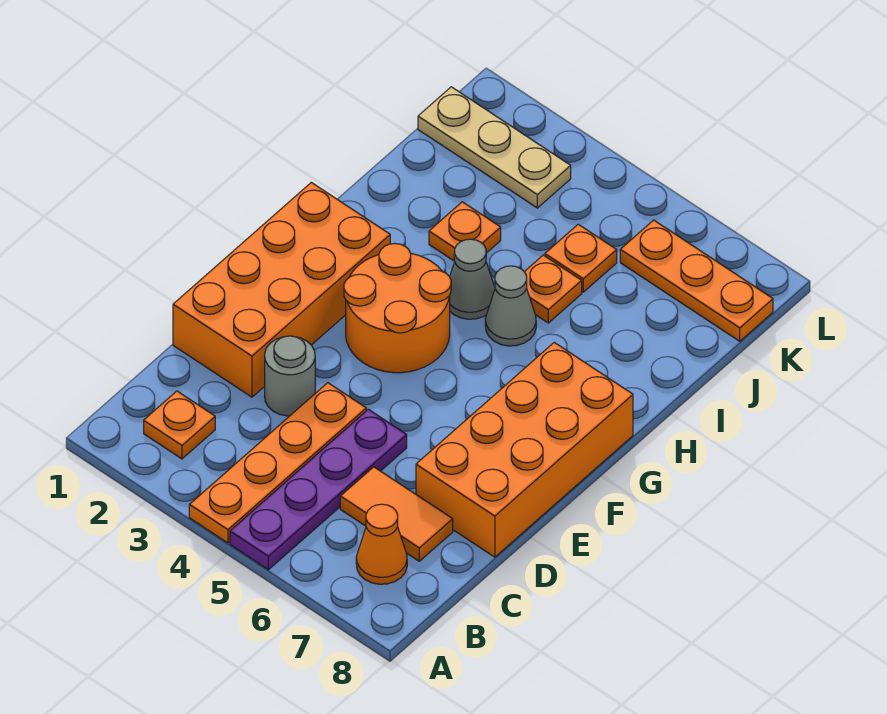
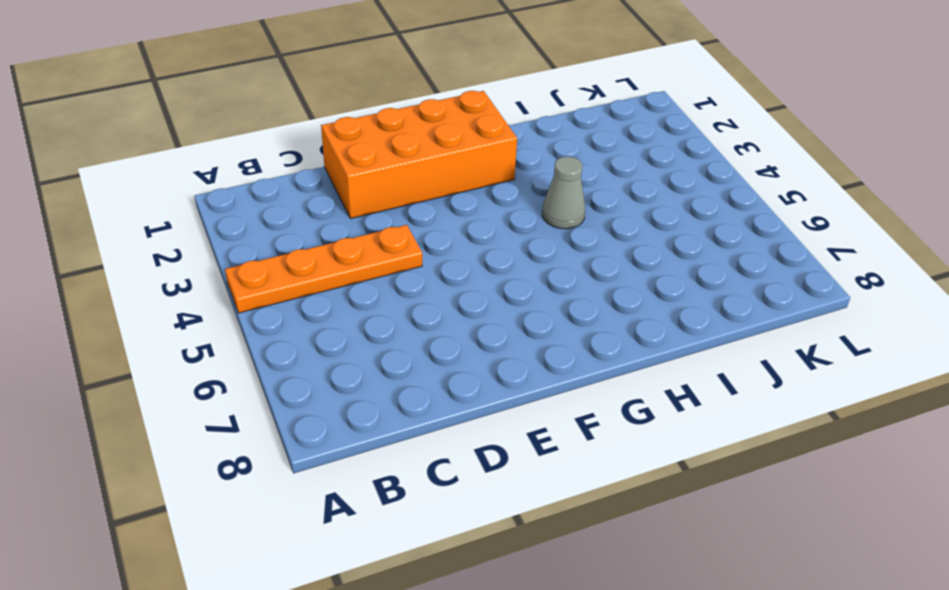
none -> purple 1x4 plate [230,409,407,570]
none -> orange 1x1 plate [144,391,215,459]
none -> orange 1x1 cone [356,504,407,584]

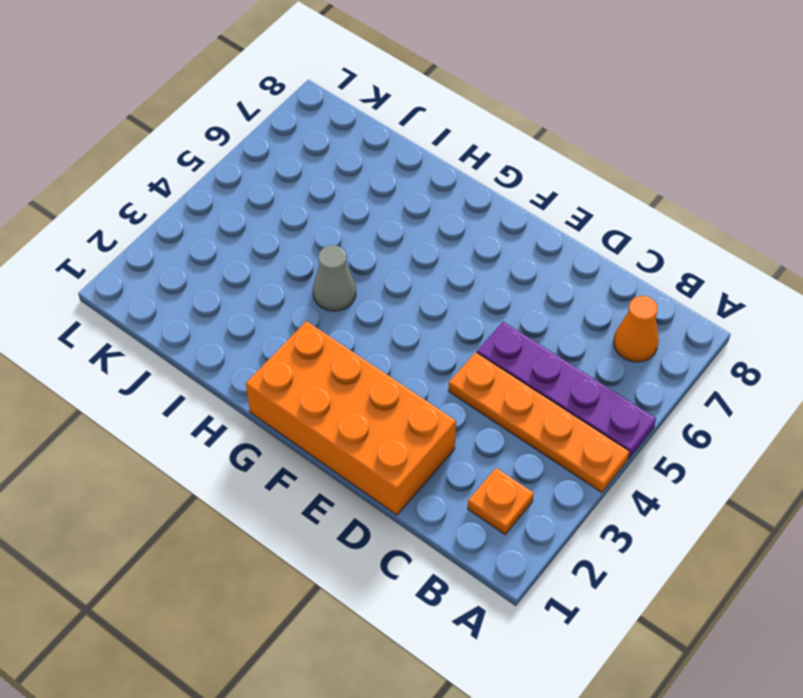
none -> orange 1x2 tile [340,467,453,561]
none -> grey 1x1 round brick [265,336,315,416]
none -> orange 2x4 brick [416,343,633,557]

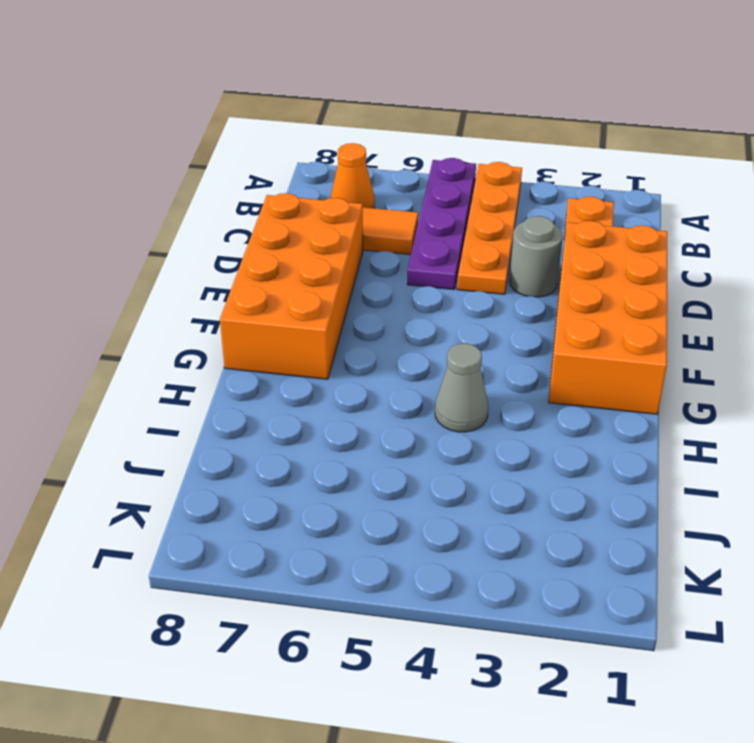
none -> orange 2x2 round brick [344,244,451,373]
none -> grey 1x1 cone [485,266,536,346]
none -> orange 1x1 plate [429,202,501,261]

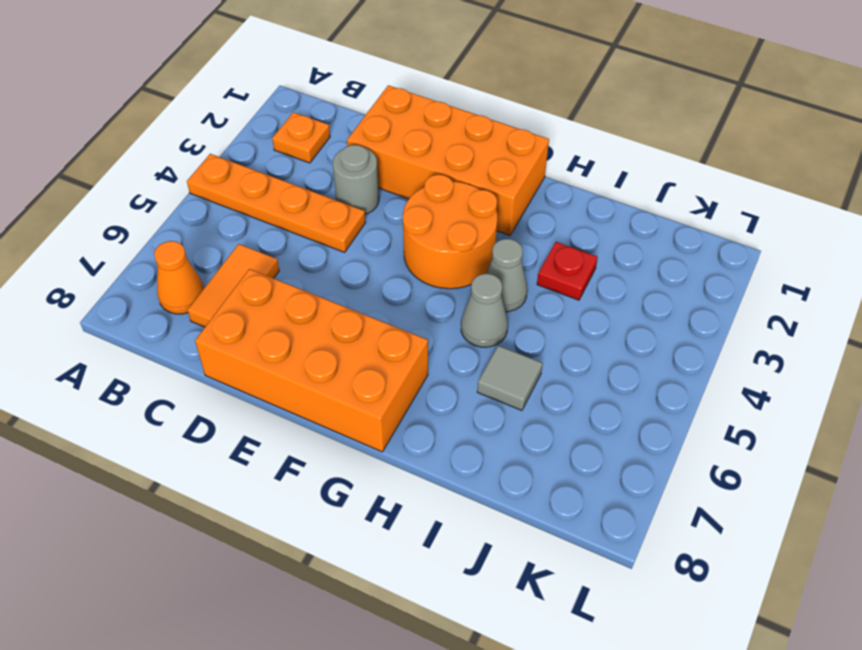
red 1x1 plate [537,242,598,300] -> orange 1x1 plate [429,202,501,261]
grey 1x1 tile [477,346,542,410] -> none
none -> purple 1x4 plate [230,409,407,570]
none -> orange 1x1 plate [525,255,582,323]
none -> orange 1x1 plate [545,224,617,292]

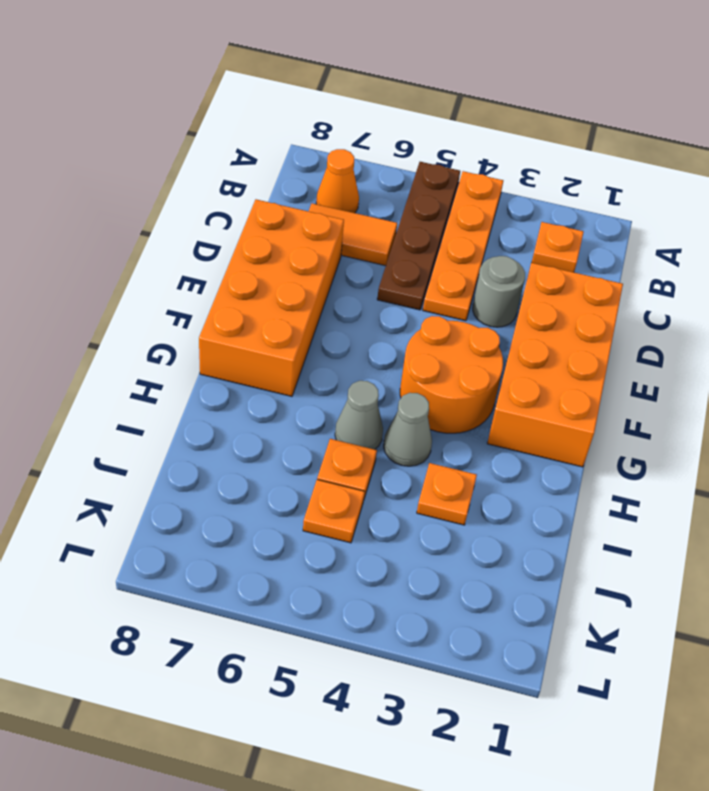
brown 1x4 plate [377,162,460,310] -> purple 1x4 plate [230,409,407,570]
none -> tan 1x3 plate [418,87,571,208]
none -> orange 1x3 plate [620,220,773,341]

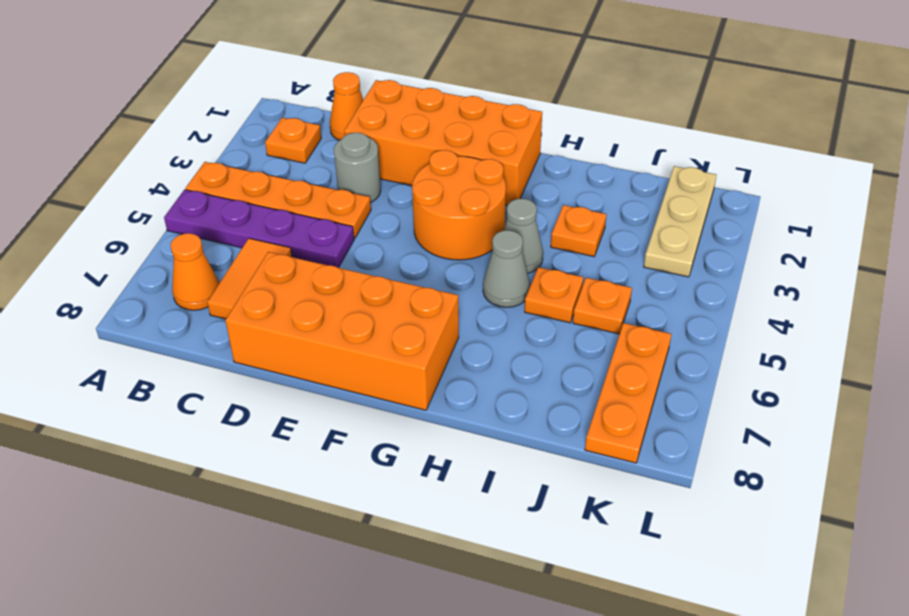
orange 1x1 cone [330,72,363,140] -> none

